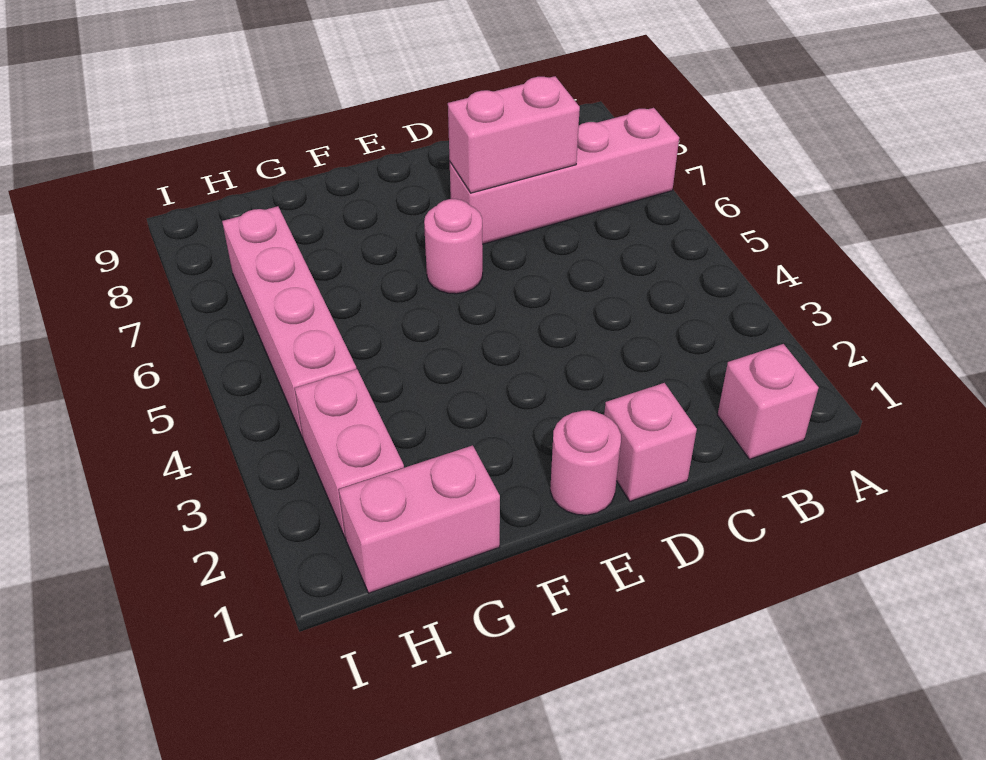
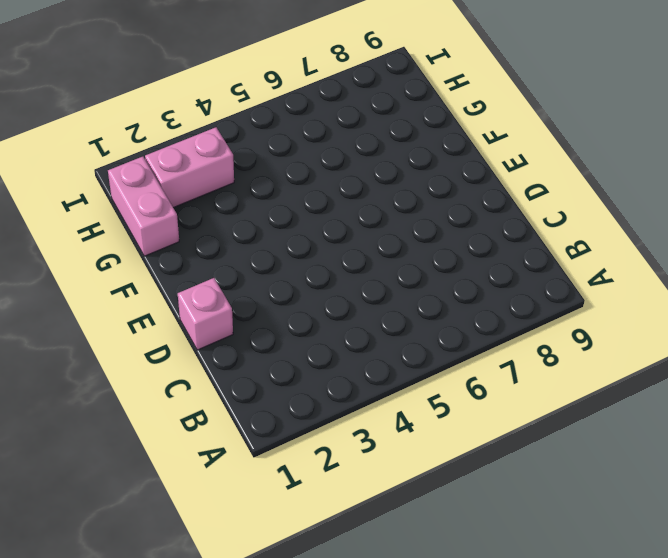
none -> pink 1x4 brick [450,108,679,244]
none -> pink 1x1 brick [718,344,819,459]

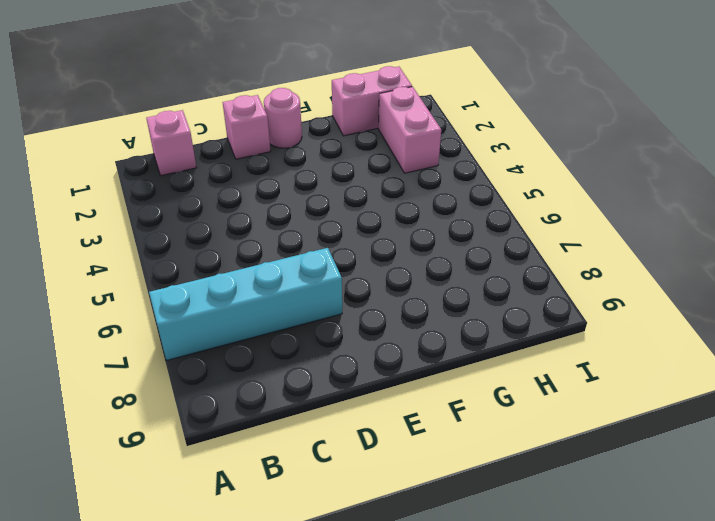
cyan 1x4 brick [149,248,342,360] -> pink 1x4 brick [450,108,679,244]
none -> pink 1x1 round brick [424,199,483,294]
none -> pink 1x4 brick [222,206,356,438]

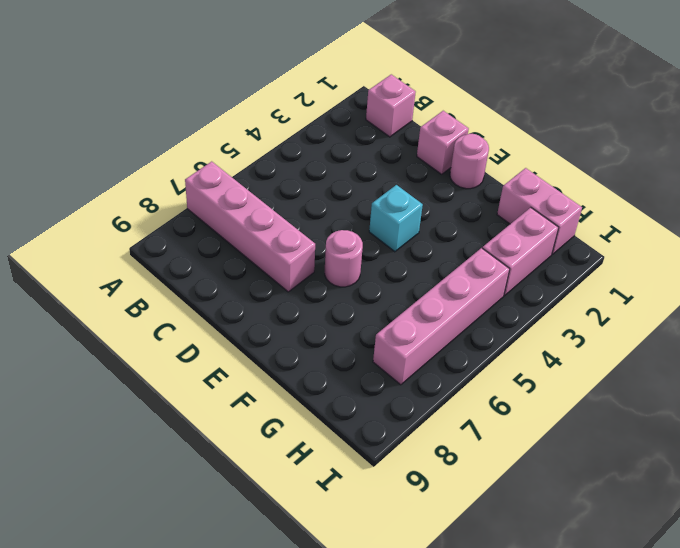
cyan 1x1 brick [369,185,423,252] -> none
none -> pink 1x2 brick [448,76,580,193]

